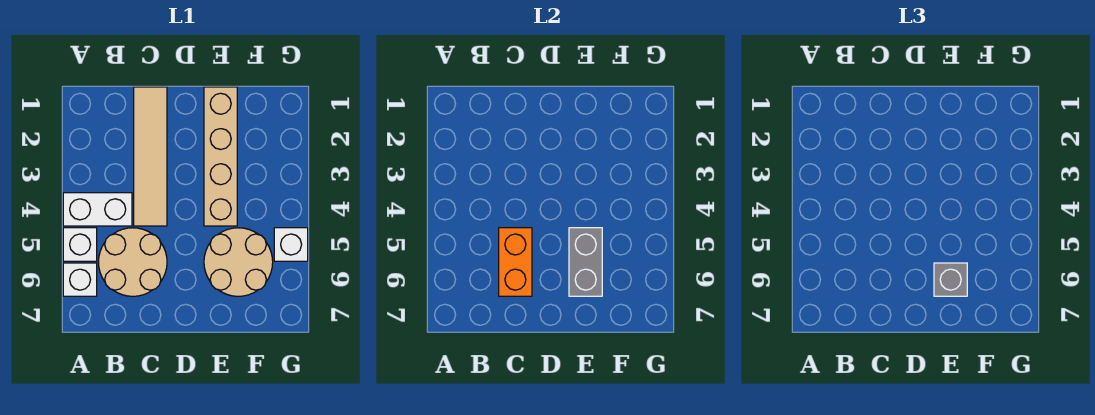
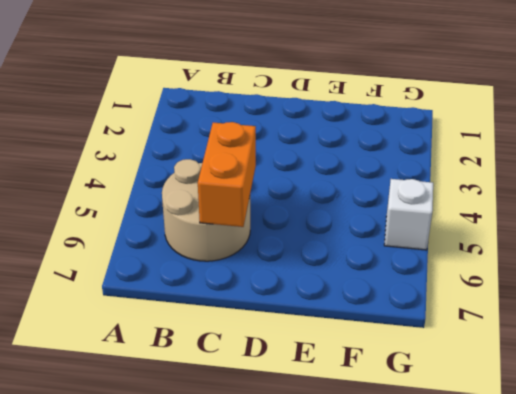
none -> white 1x2 brick [63,193,132,226]
none -> white 1x1 brick [63,228,97,261]

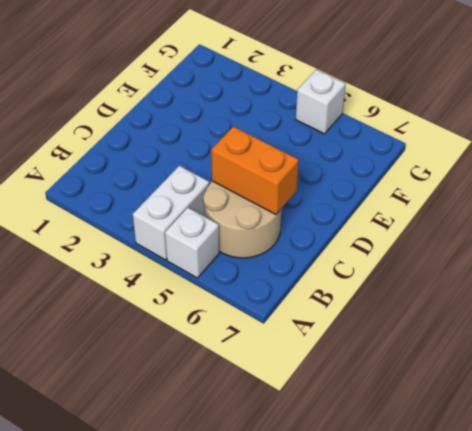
none -> white 1x1 brick [63,263,97,296]
none -> tan 1x4 tile [134,87,167,226]

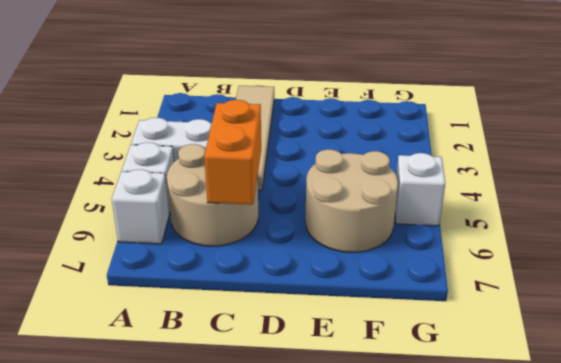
none -> tan 1x4 brick [204,87,237,226]
none -> grey 1x2 brick [569,228,602,296]

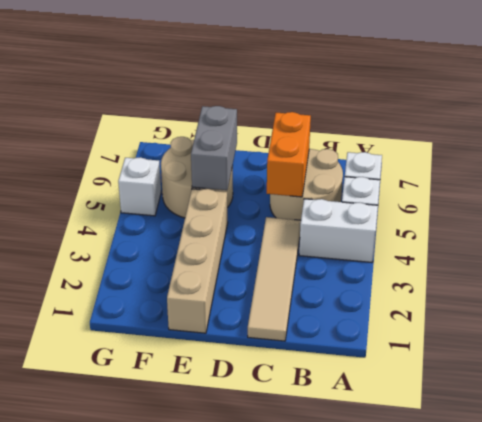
none -> grey 1x1 brick [934,263,967,296]

